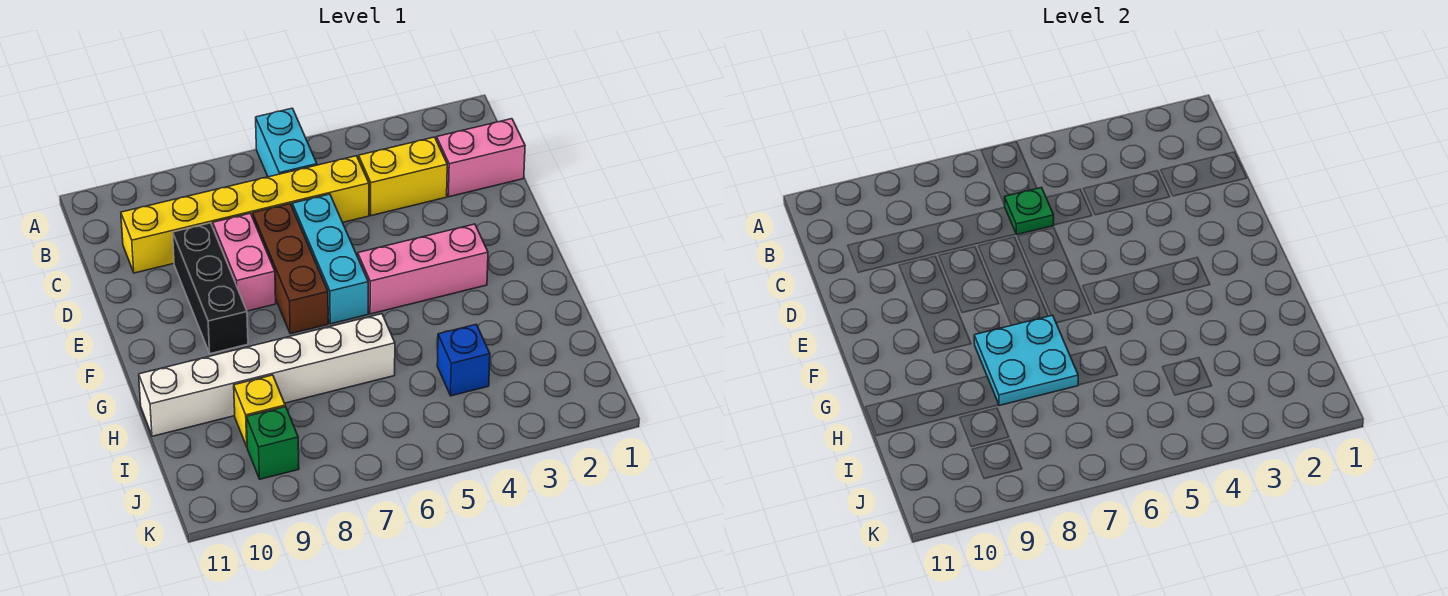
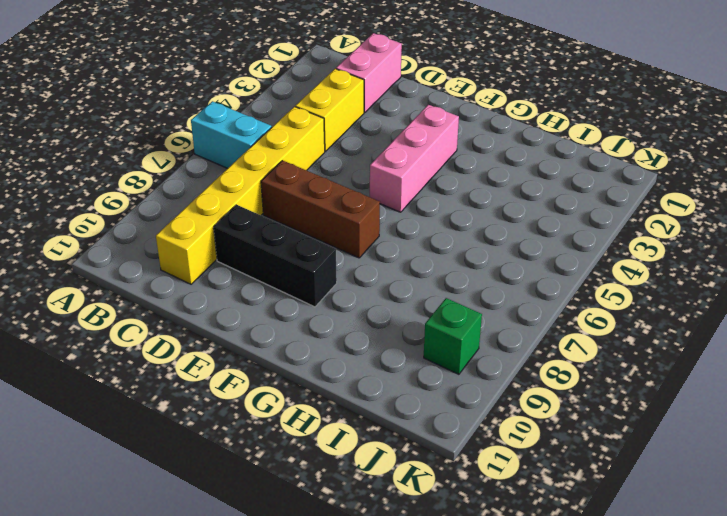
none -> cyan 1x3 brick [292,194,368,324]
none -> pink 1x2 brick [213,213,276,311]
none -> white 1x6 brick [139,314,395,436]

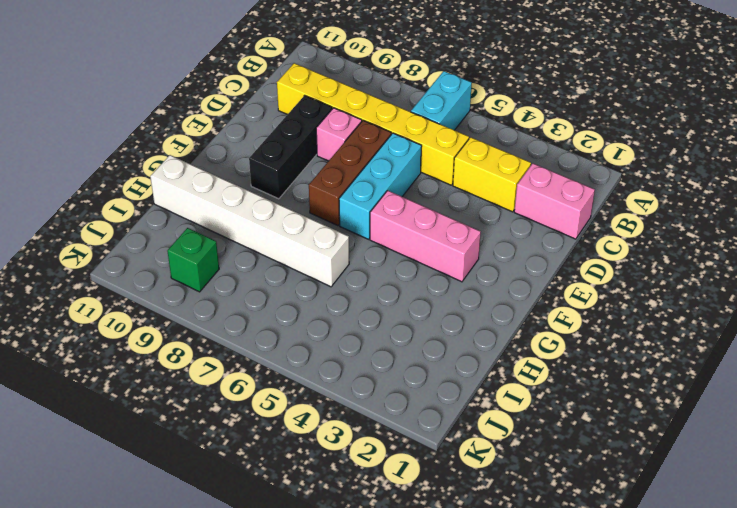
pink 1x1 brick [316,108,362,161] -> pink 1x2 brick [213,213,276,311]
none -> blue 1x1 brick [437,324,490,396]
none -> yellow 1x1 brick [234,375,285,446]
none -> green 1x1 plate [1004,188,1054,235]

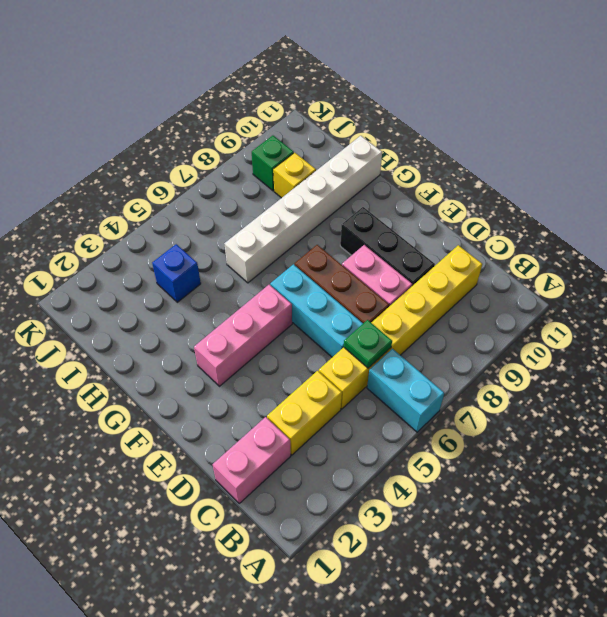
none -> cyan 2x2 plate [974,315,1078,406]

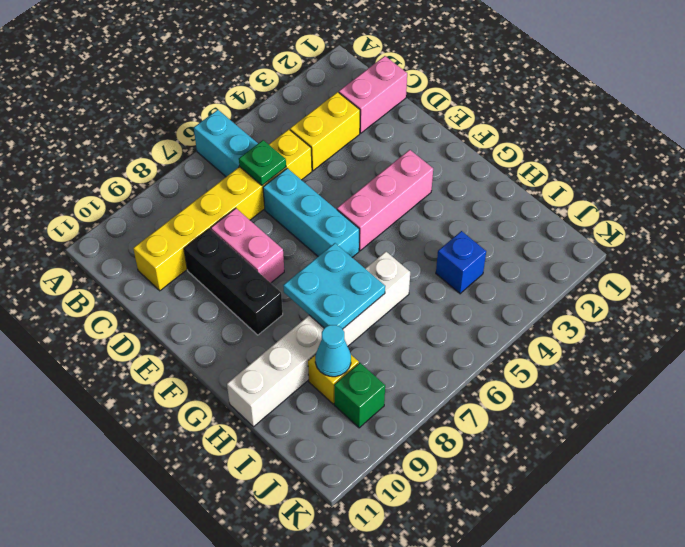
cyan 1x1 cone [315,325,351,377] -> none
none -> brown 1x3 brick [253,204,328,334]

